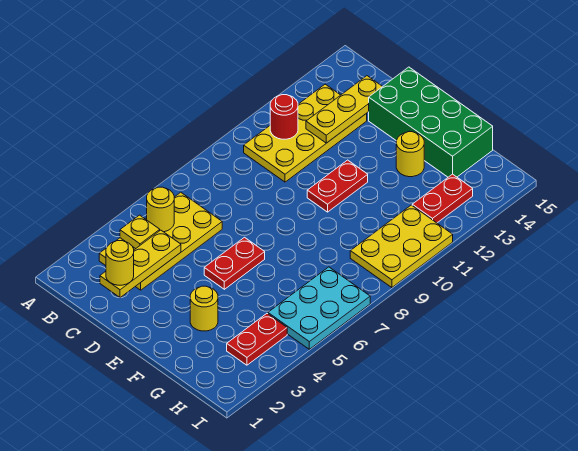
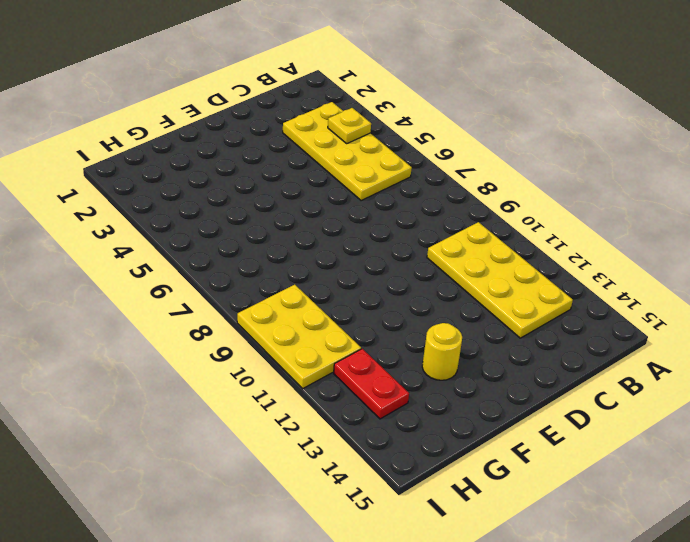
none -> green 2x4 brick [369,67,493,177]
none -> red 1x2 plate [204,237,265,289]
none -> red 1x2 plate [307,160,368,212]

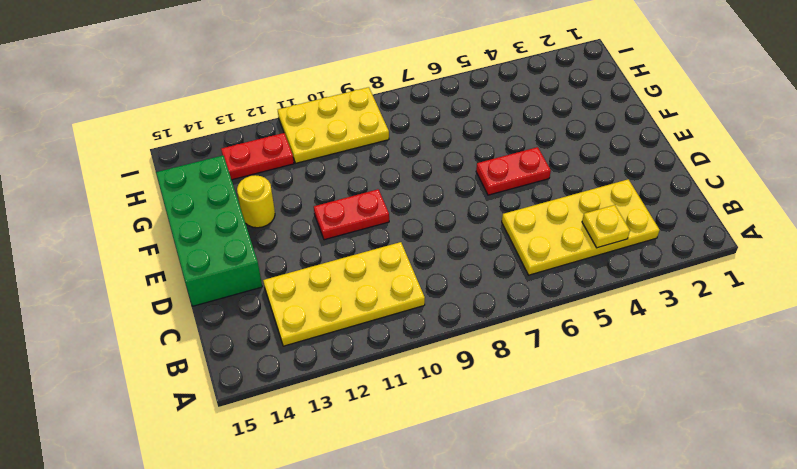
none -> yellow 1x1 round brick [190,286,218,331]
none -> red 1x2 plate [227,314,287,365]
none -> cyan 2x3 plate [268,267,370,349]

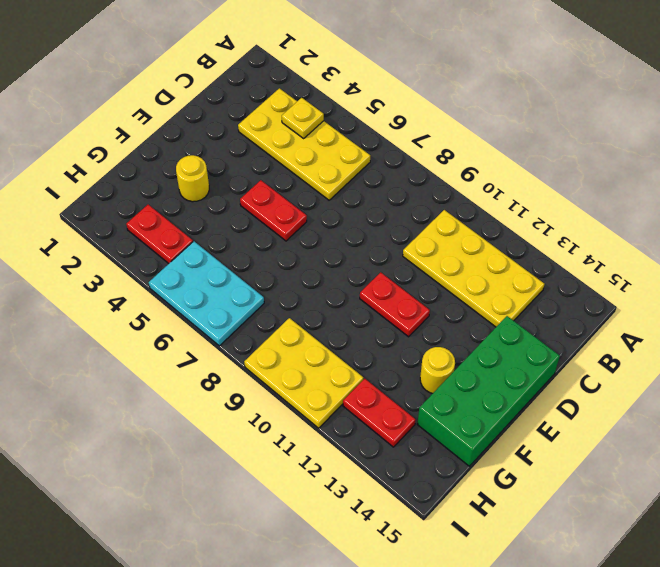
none -> yellow 1x1 round brick [147,187,174,232]
none -> red 1x1 round brick [270,95,298,139]
none -> yellow 1x3 plate [100,230,181,298]

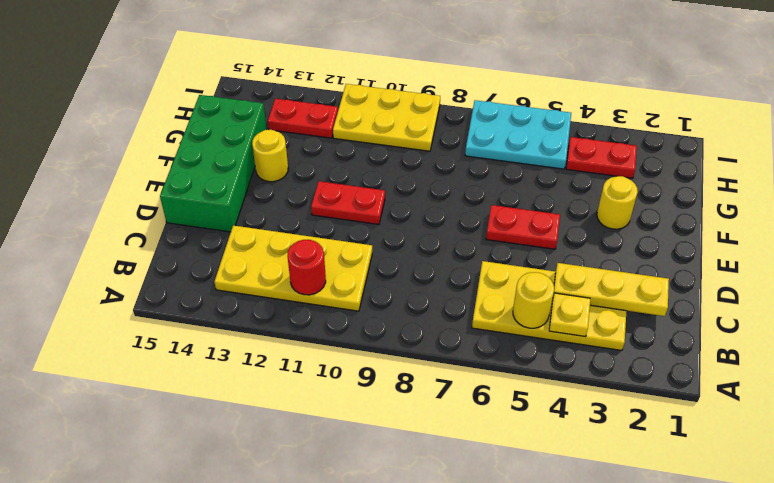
none -> yellow 1x3 plate [306,76,383,143]
none -> yellow 1x1 round brick [106,241,134,285]

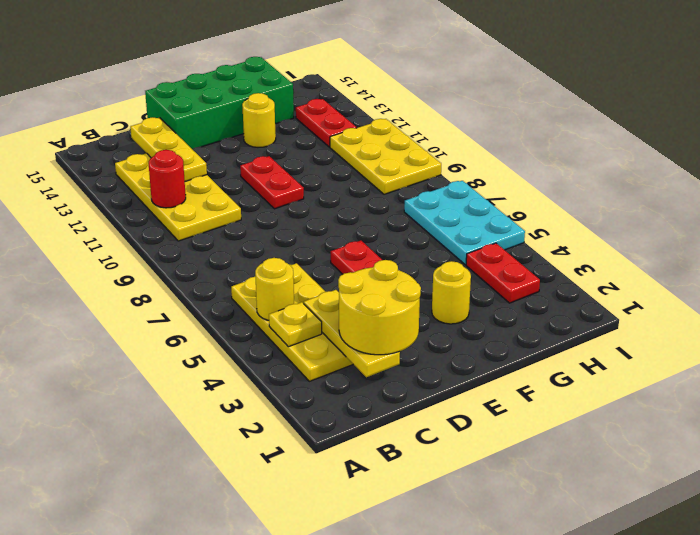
yellow 2x2 round brick [338,260,421,355] -> yellow 1x1 round brick [106,241,134,285]

